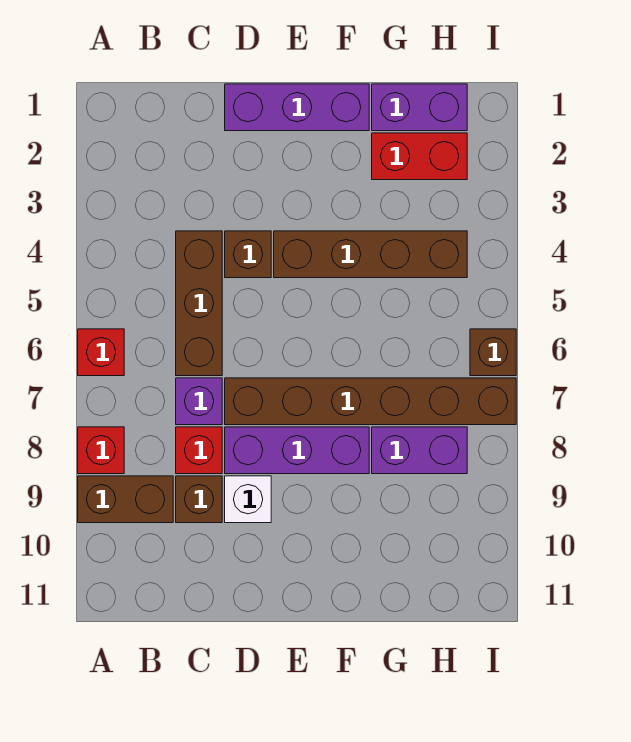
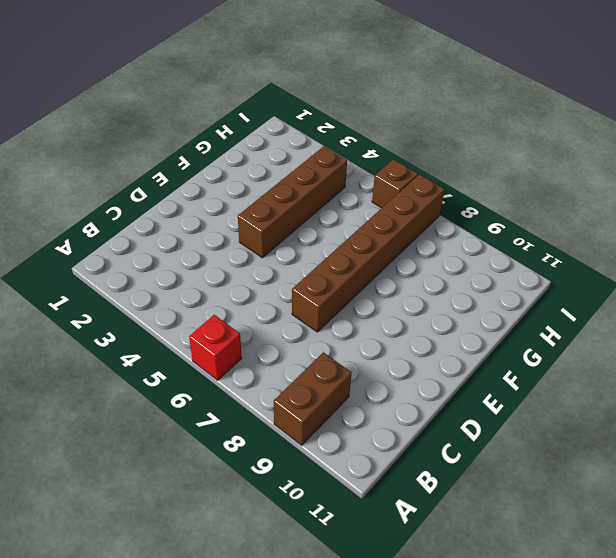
none -> red 1x1 brick [78,427,124,474]
none -> brown 1x3 brick [176,231,222,376]
none -> purple 1x1 brick [176,378,222,425]

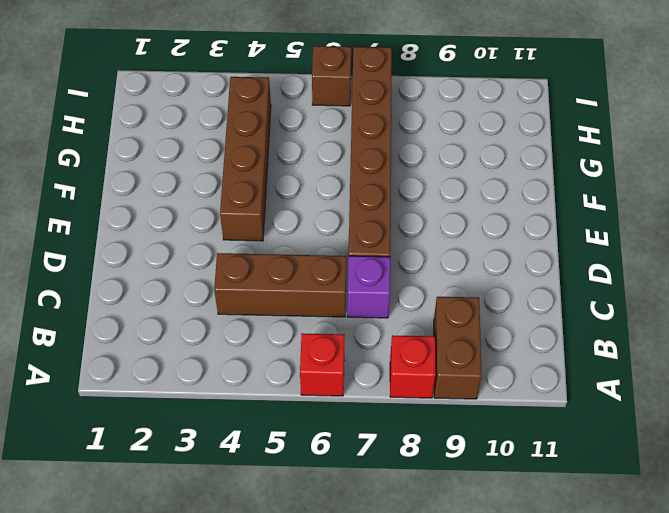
none -> red 1x1 brick [176,427,222,474]
none -> brown 1x1 brick [176,476,222,523]
none -> purple 1x3 brick [225,84,369,131]

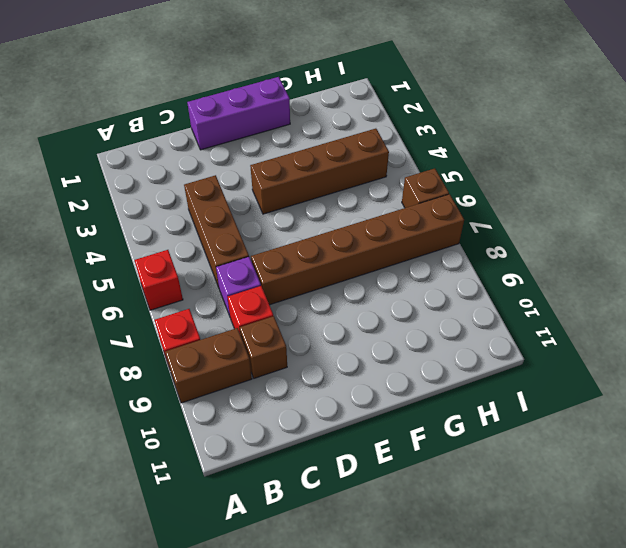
none -> brown 1x1 brick [225,231,271,278]
none -> purple 1x3 brick [225,427,369,474]
none -> white 1x1 brick [225,476,271,523]

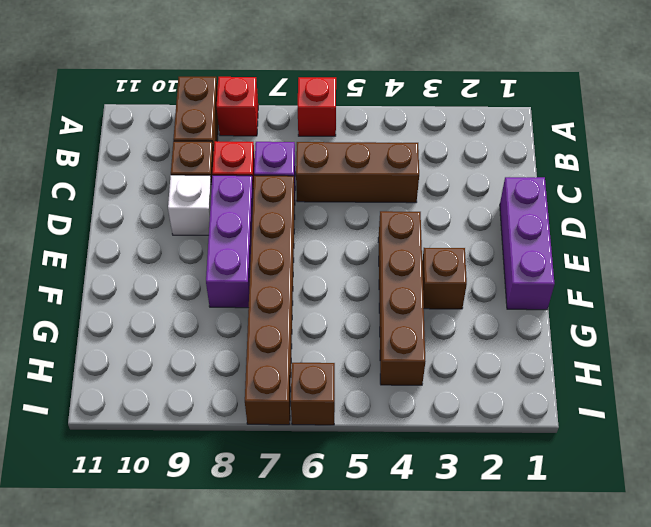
brown 1x1 brick [422,248,467,309] -> brown 1x1 brick moved to [225,231,271,278]
none -> purple 1x2 brick [372,84,467,131]
none -> red 1x2 brick [372,133,467,180]
none -> purple 1x2 brick [372,427,467,474]

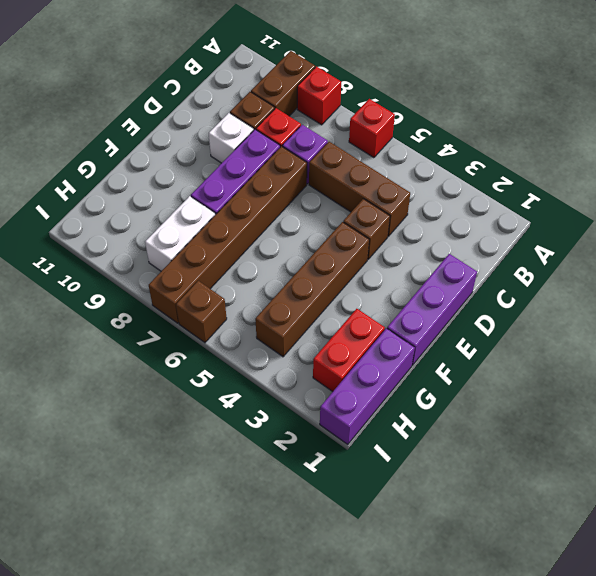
purple 1x3 brick [320,328,415,444] -> purple 1x2 brick [372,84,467,131]
white 1x2 brick [145,196,215,271] -> purple 1x2 brick [372,427,467,474]

